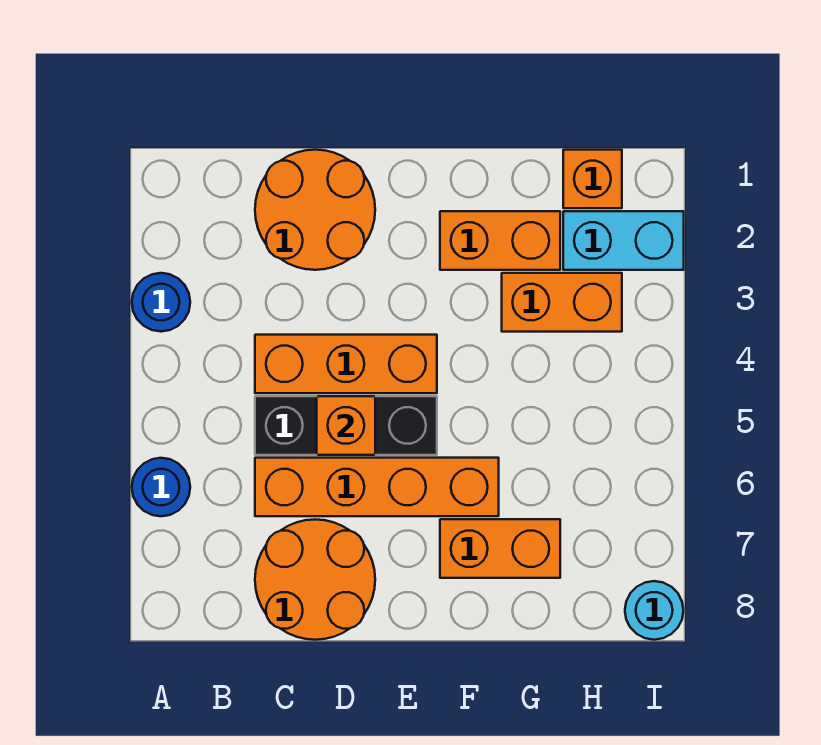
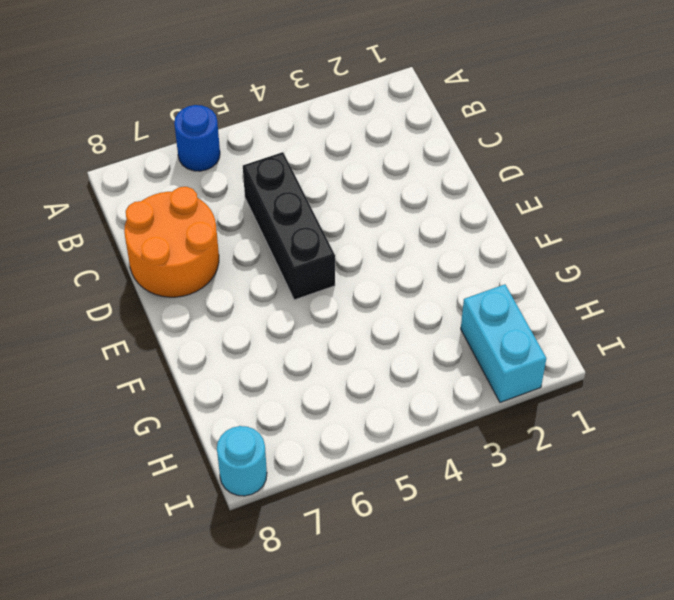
none -> blue 1x1 round brick [132,273,190,332]
none -> orange 2x2 round brick [255,150,375,270]
none -> orange 1x3 brick [255,335,437,393]

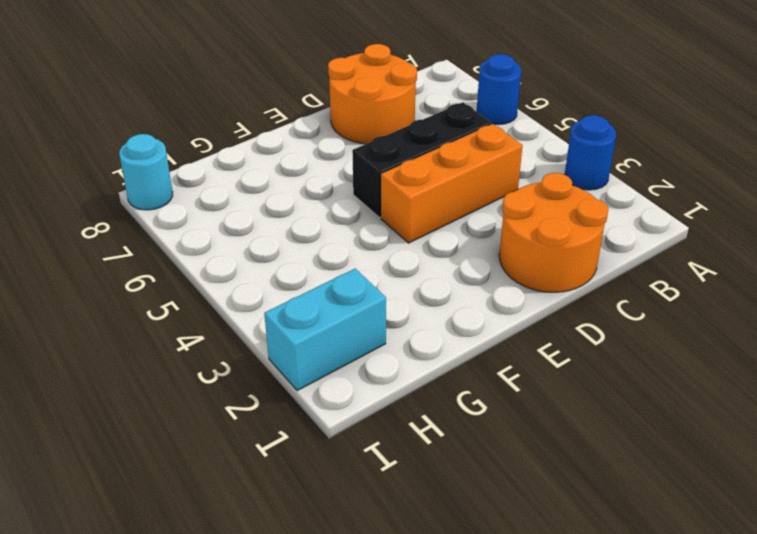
none -> orange 1x4 brick [255,458,499,516]
none -> orange 1x2 brick [440,211,560,270]
none -> orange 1x2 brick [440,519,560,578]

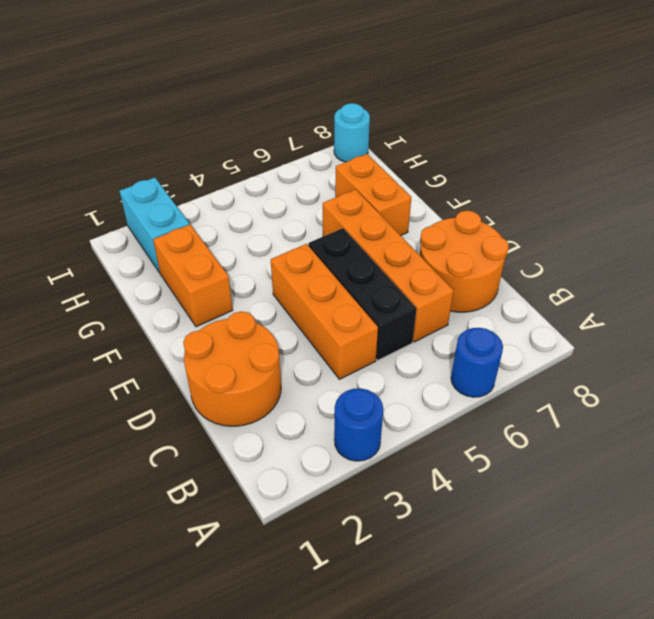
none -> orange 1x2 brick [502,273,622,332]
none -> orange 1x1 brick [563,150,622,208]
none -> orange 1x1 brick [317,396,375,455]

